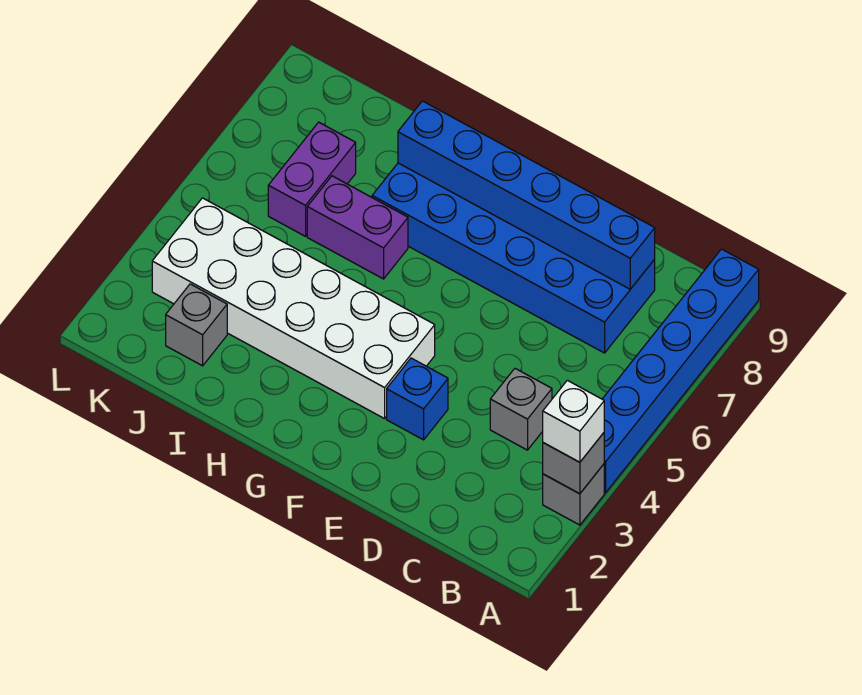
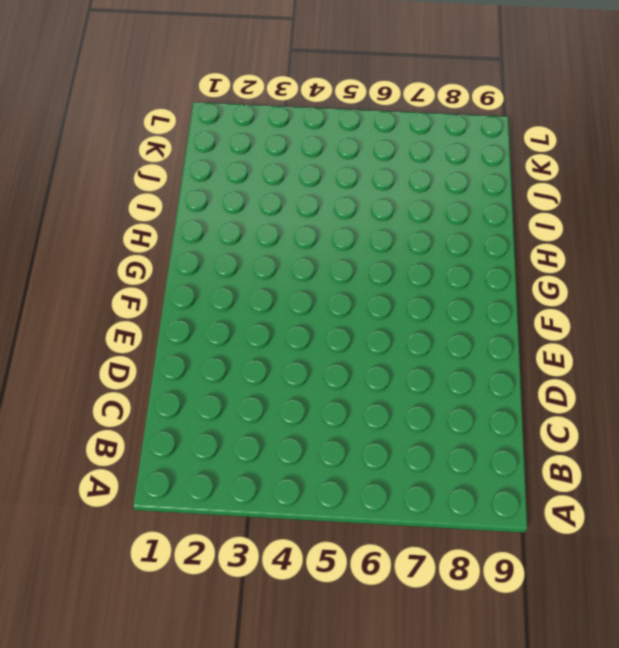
none -> grey 1x1 brick [543,464,604,525]
none -> blue 1x6 brick [603,249,759,493]
none -> grey 1x1 brick [490,369,552,450]

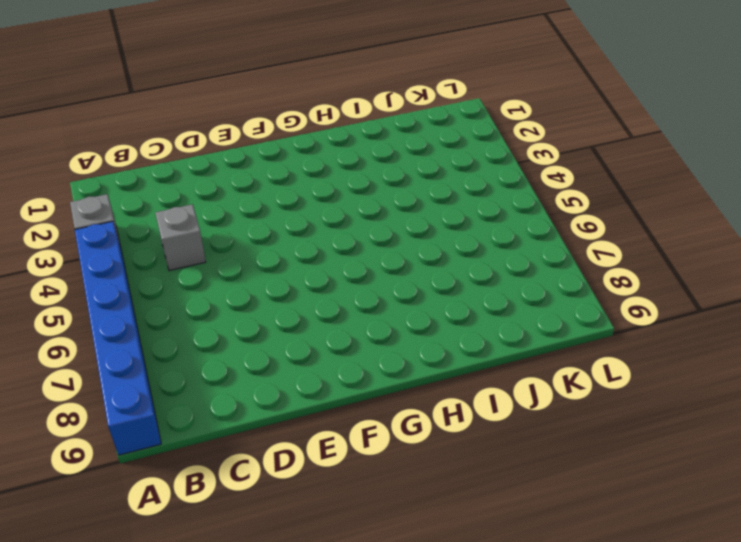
none -> blue 2x6 brick [372,163,655,353]
none -> blue 1x1 brick [387,358,448,440]
none -> white 2x6 brick [152,198,435,419]

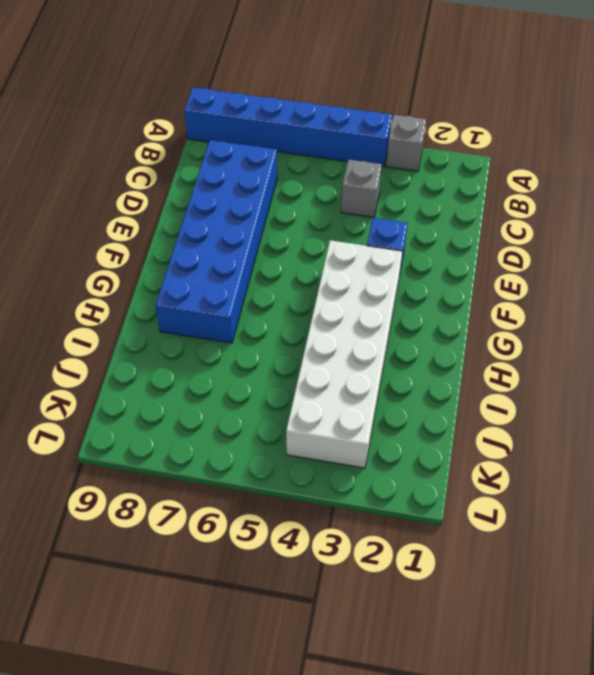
none -> purple 1x2 brick [307,176,408,279]
none -> grey 1x1 brick [166,284,227,366]
none -> purple 1x2 brick [268,122,356,236]

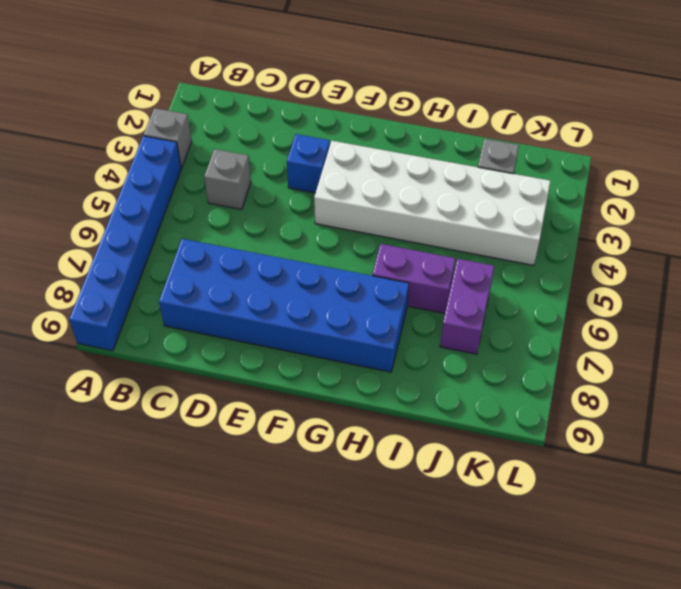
none -> grey 1x1 brick [543,433,604,494]
none -> blue 1x6 brick [398,101,655,289]
none -> white 1x1 brick [543,380,604,462]

